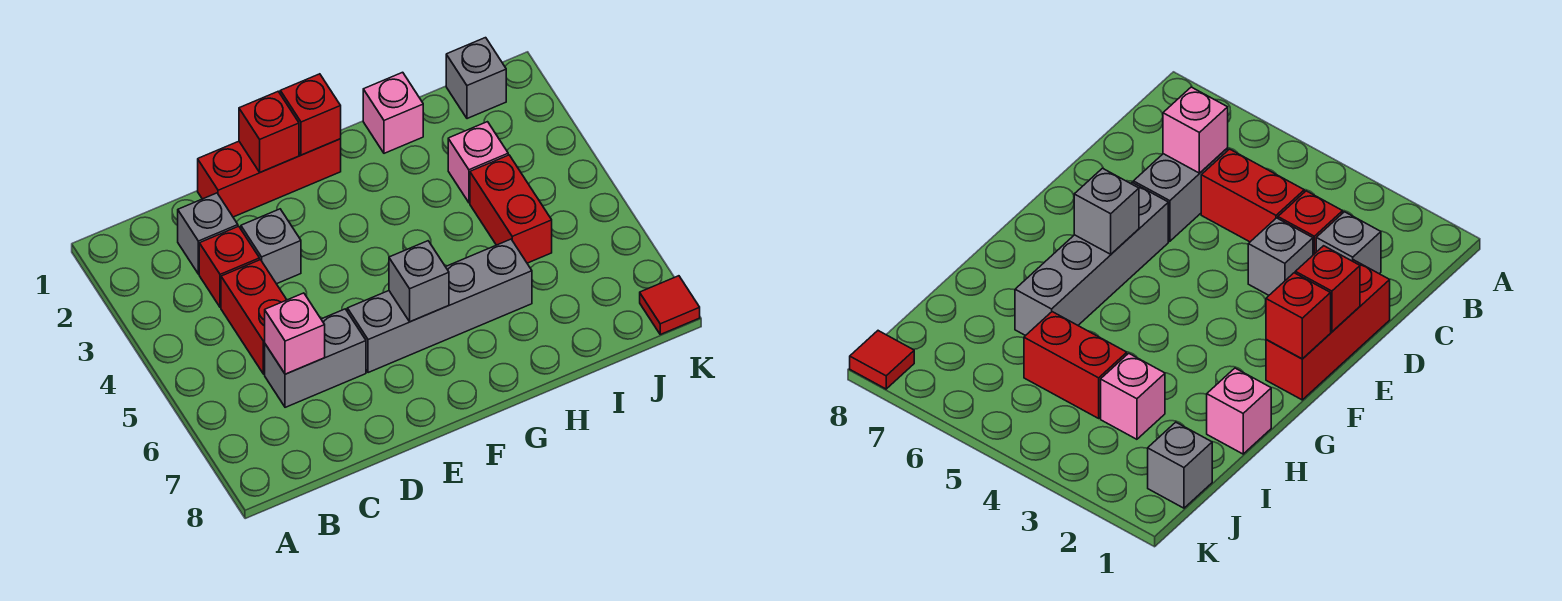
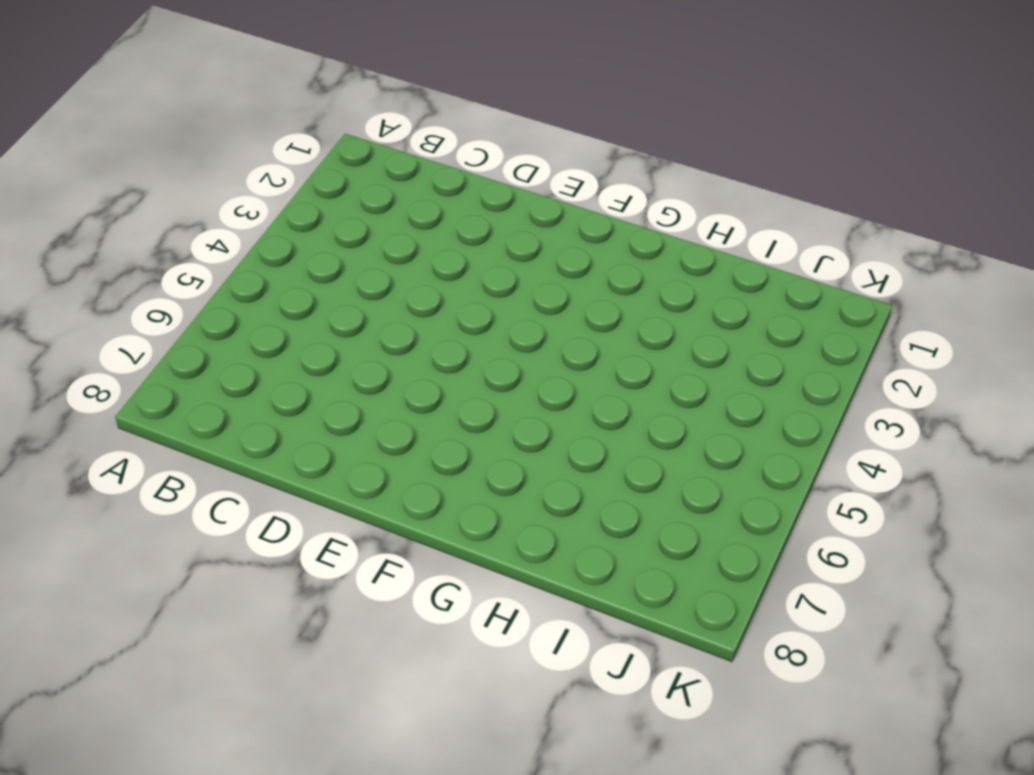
none -> grey 1x1 brick [178,193,238,274]
none -> red 1x1 brick [199,226,260,307]
none -> red 1x2 brick [221,260,287,374]

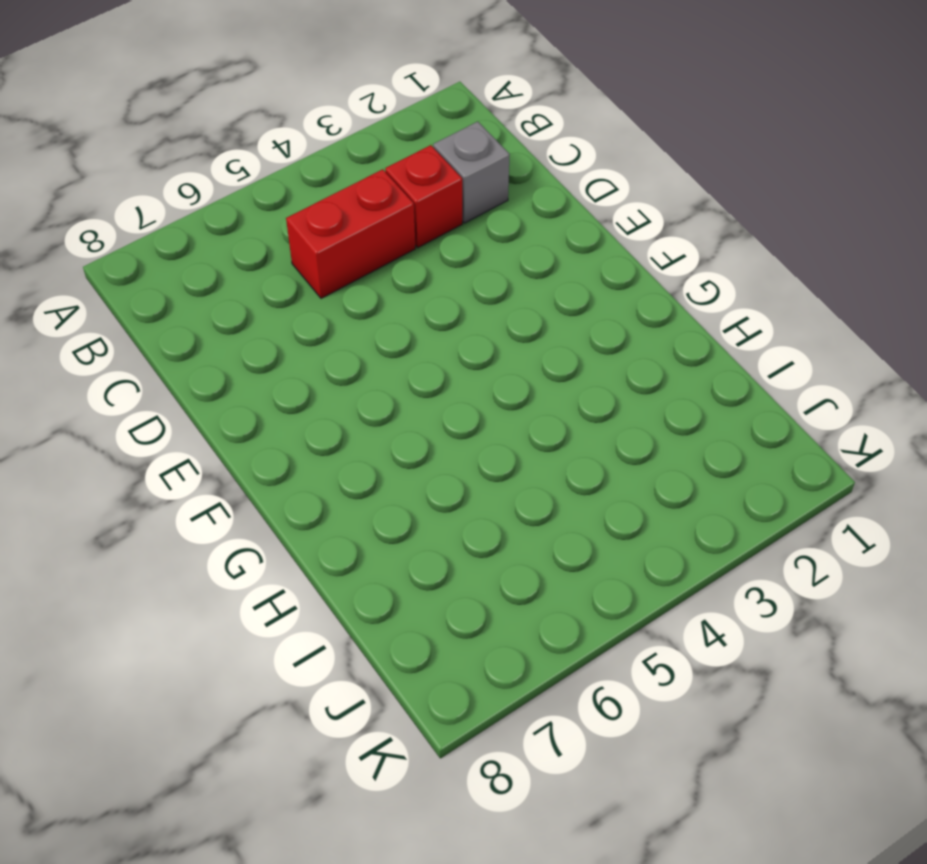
none -> grey 1x2 brick [265,309,366,407]
none -> red 1x3 brick [198,139,341,217]
none -> grey 1x1 brick [241,209,301,284]

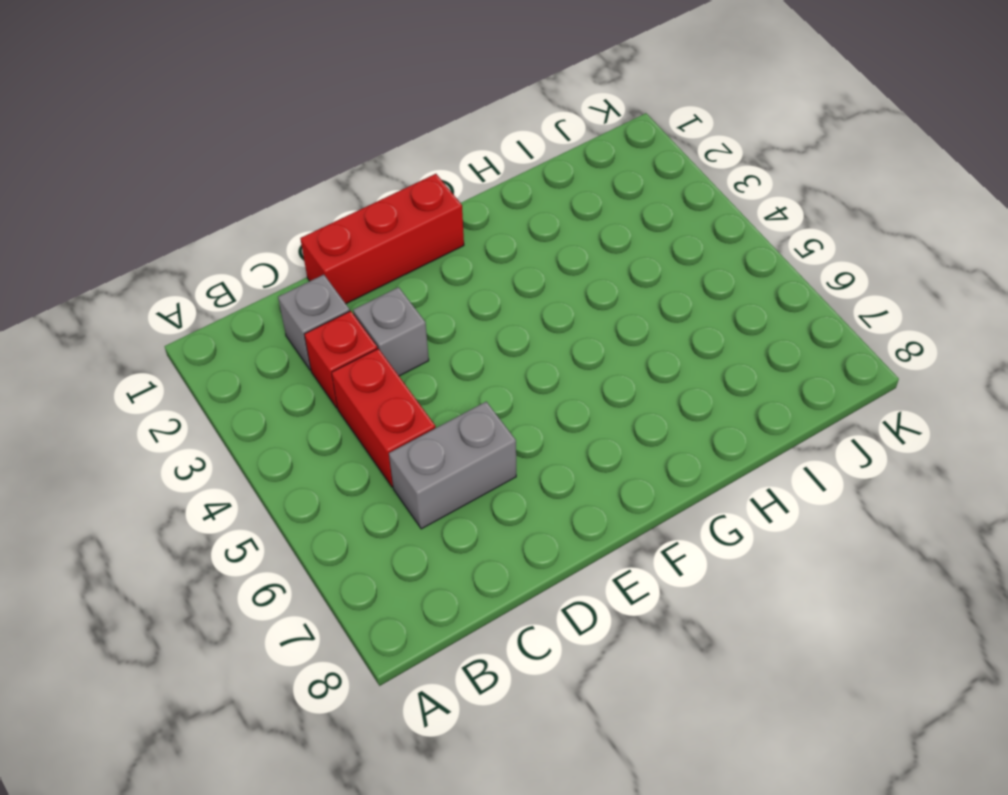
none -> grey 1x4 brick [347,239,532,373]
none -> pink 1x1 brick [363,72,423,153]
none -> pink 1x1 brick [448,122,508,203]

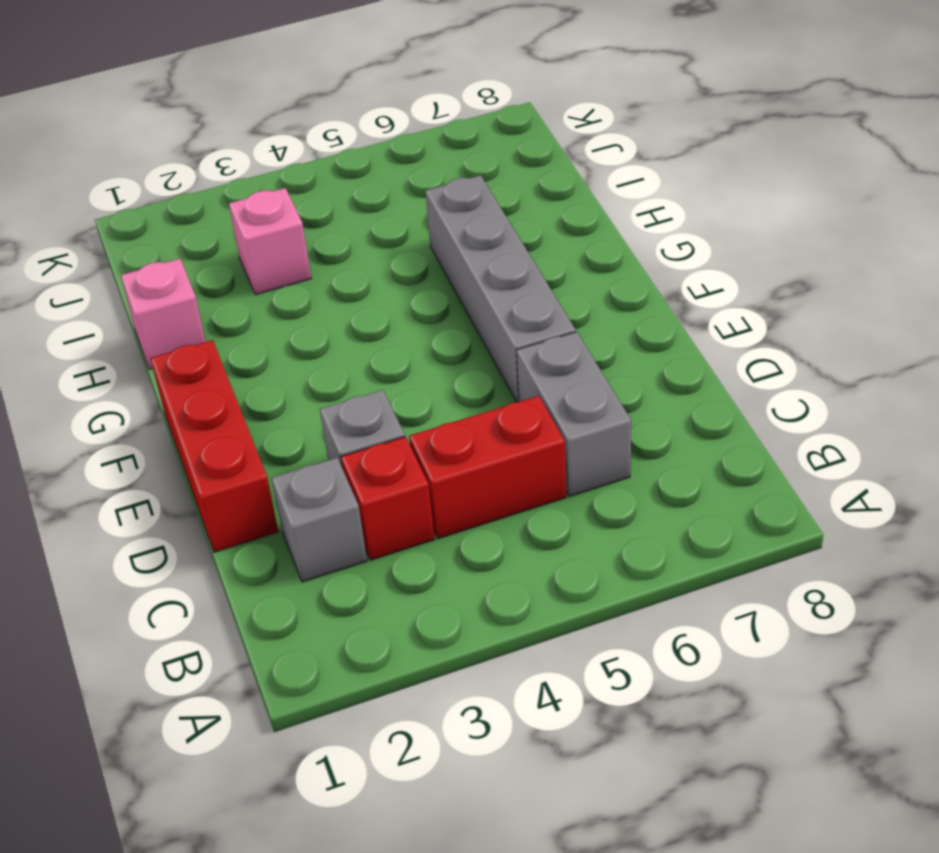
none -> red 1x2 brick [470,155,552,263]
none -> grey 1x1 brick [446,38,506,119]
none -> red 1x1 tile [640,276,700,334]

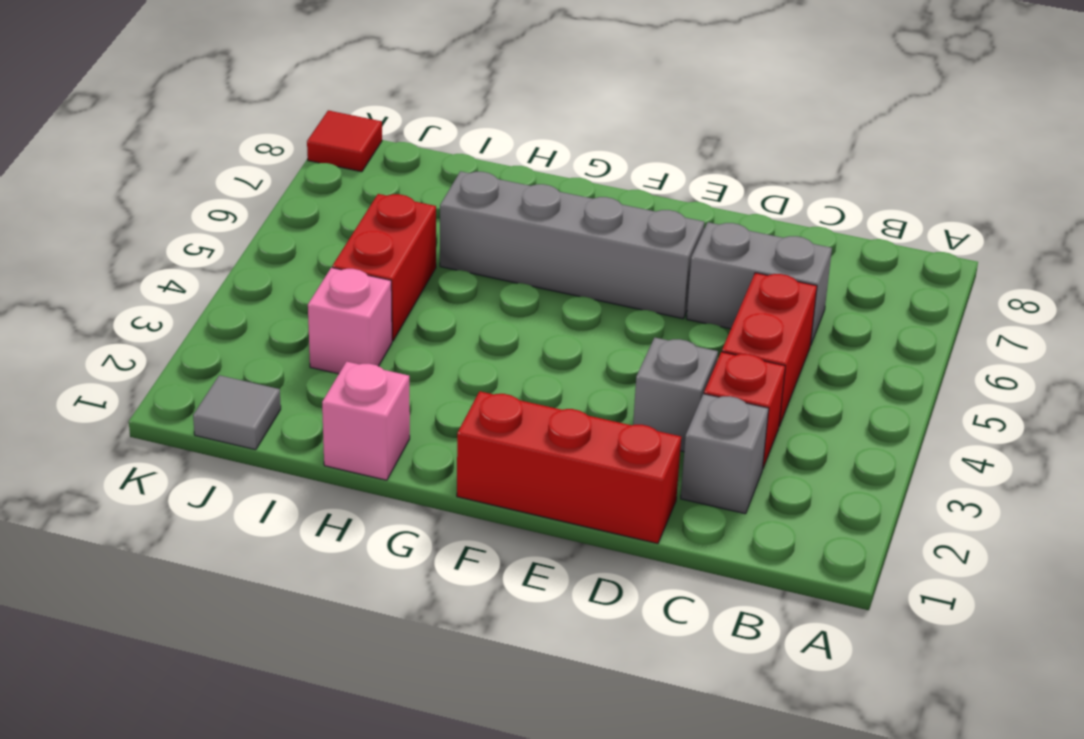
grey 1x1 tile [193,375,281,450] -> grey 1x1 brick [446,38,506,119]
none -> pink 1x1 brick [265,293,325,374]
none -> red 1x1 brick [239,92,299,172]
none -> red 1x1 brick [280,74,341,155]

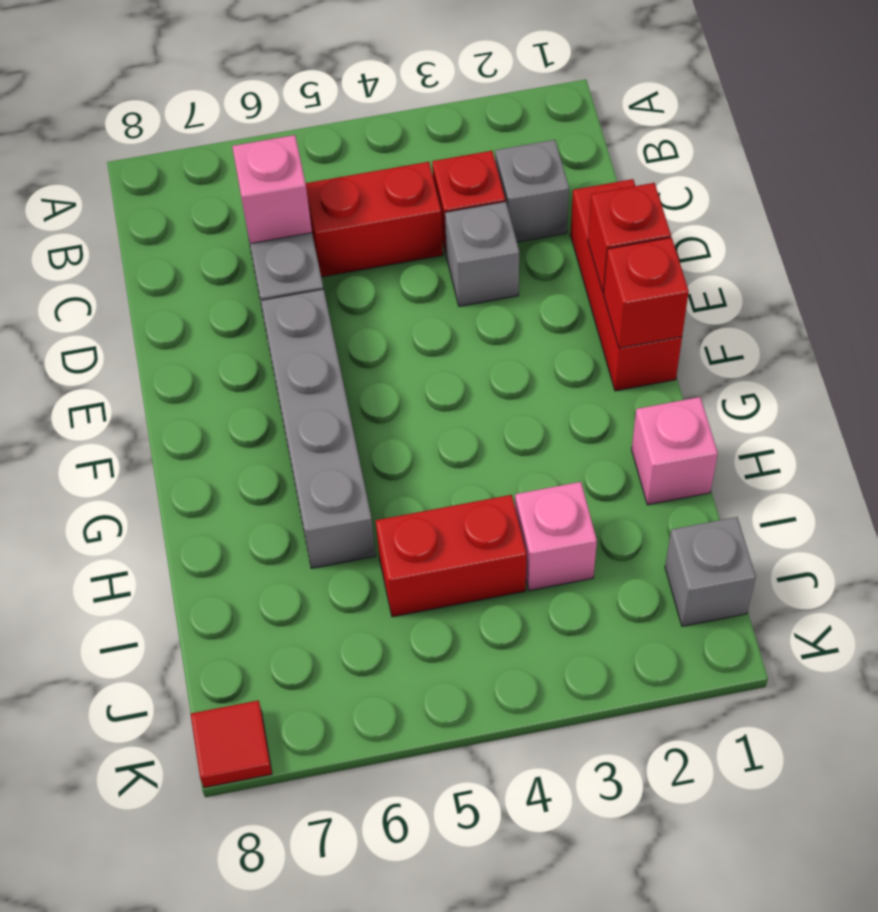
none -> grey 1x1 brick [389,241,449,322]

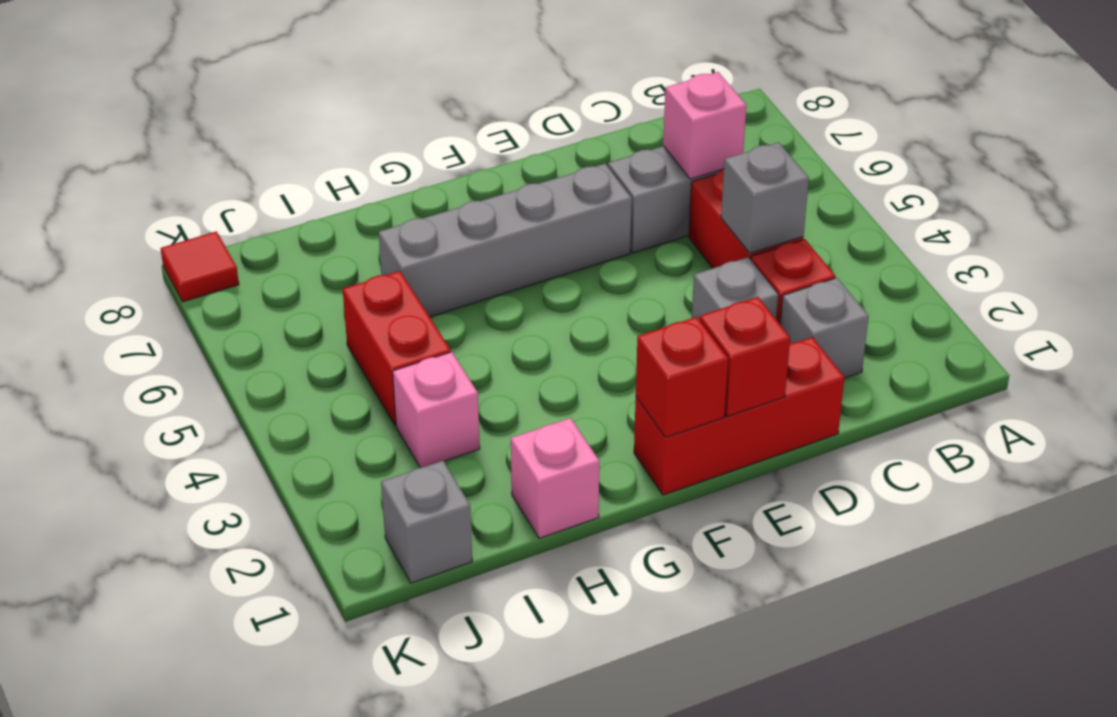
grey 1x1 brick [721,142,809,253] -> grey 1x1 brick moved to [389,241,449,322]

